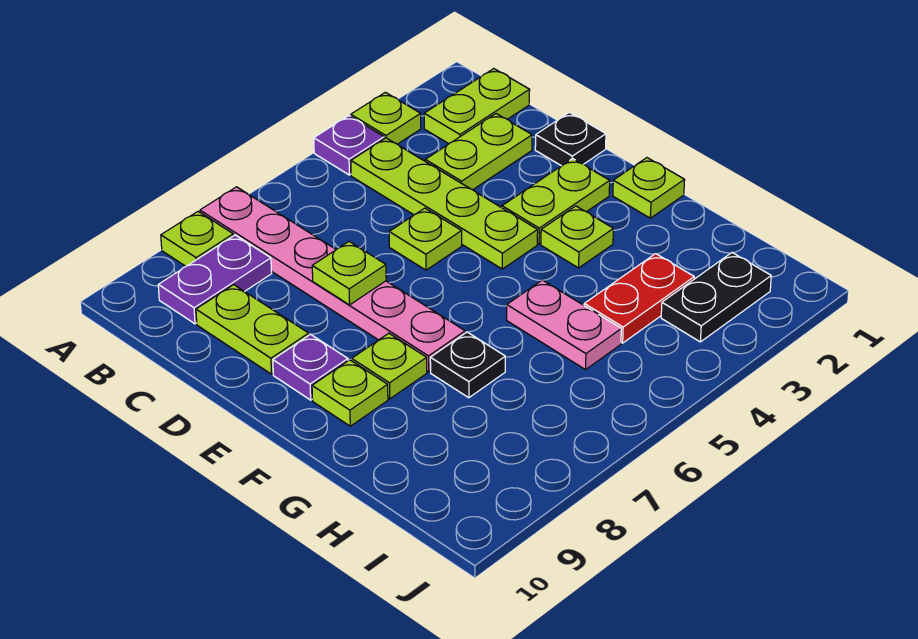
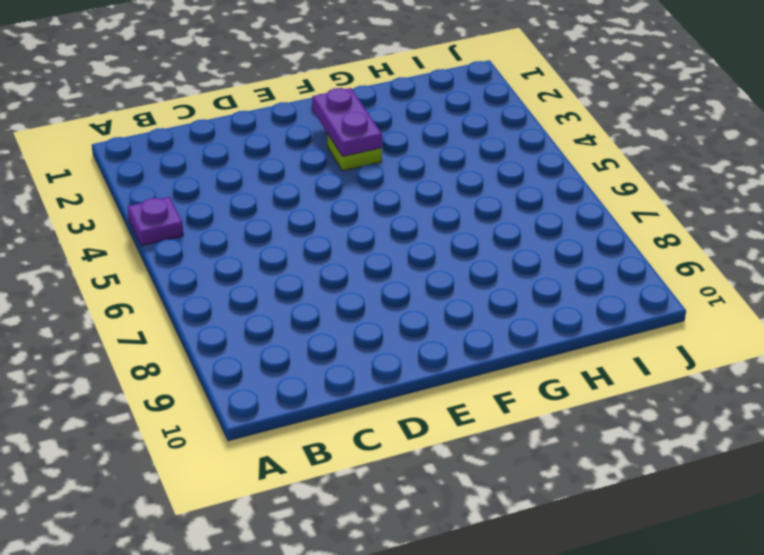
purple 1x2 plate [312,88,382,157] -> purple 1x2 plate moved to [158,235,272,324]
none -> lime 1x1 plate [351,92,421,144]
none -> pink 1x6 plate [200,187,465,372]
none -> lime 1x1 plate [161,212,233,266]

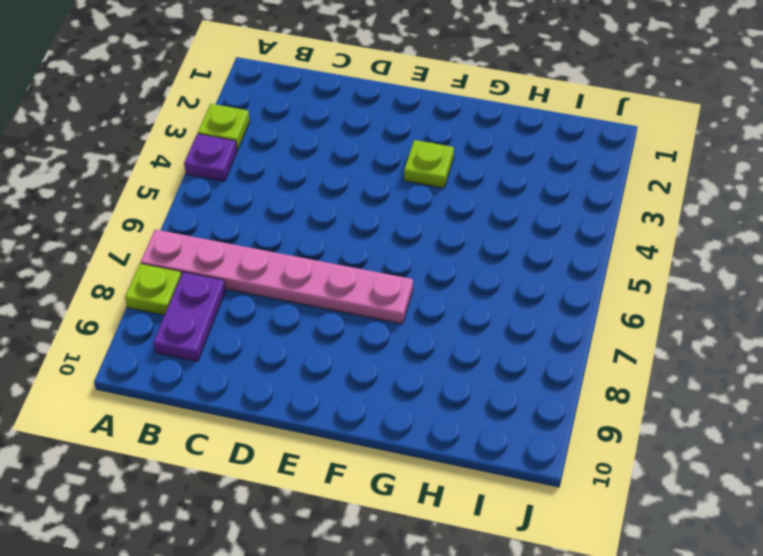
none -> lime 1x2 plate [424,69,530,144]
none -> lime 1x4 plate [351,138,538,269]
none -> lime 1x2 plate [425,114,532,190]

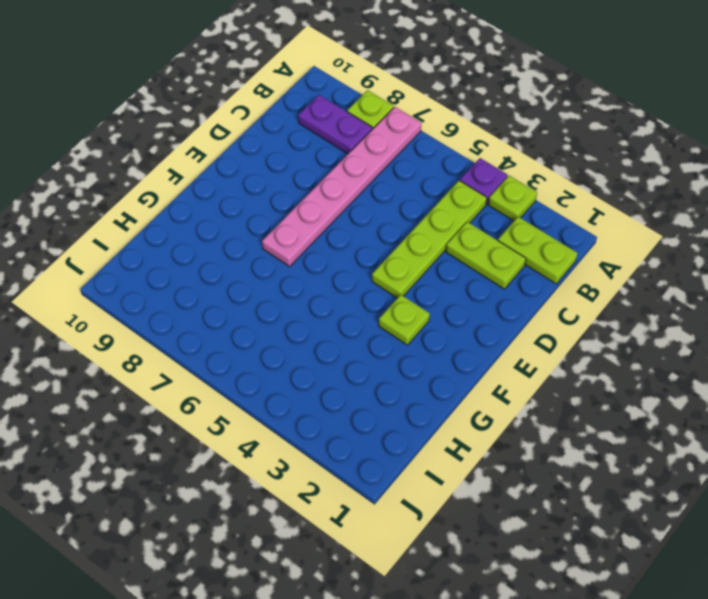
none -> lime 1x2 plate [196,285,309,374]
none -> black 1x1 plate [535,112,606,166]
none -> lime 1x1 plate [389,208,462,270]

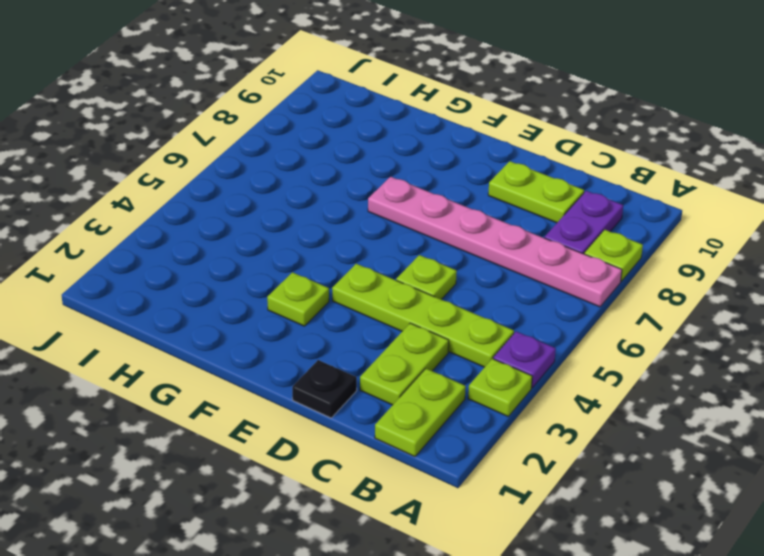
none -> lime 1x2 plate [502,158,610,244]
none -> purple 1x1 plate [273,334,348,400]
none -> lime 1x1 plate [613,158,685,218]

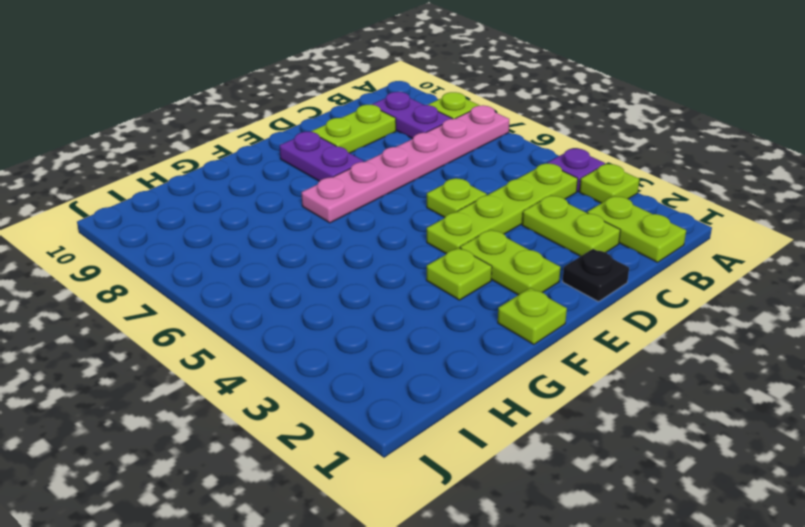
purple 1x2 plate [280,132,364,181] -> purple 1x1 plate [273,334,348,400]
none -> lime 1x1 plate [352,333,427,399]
none -> lime 1x1 plate [312,360,388,426]
none -> pink 1x2 plate [507,280,621,370]

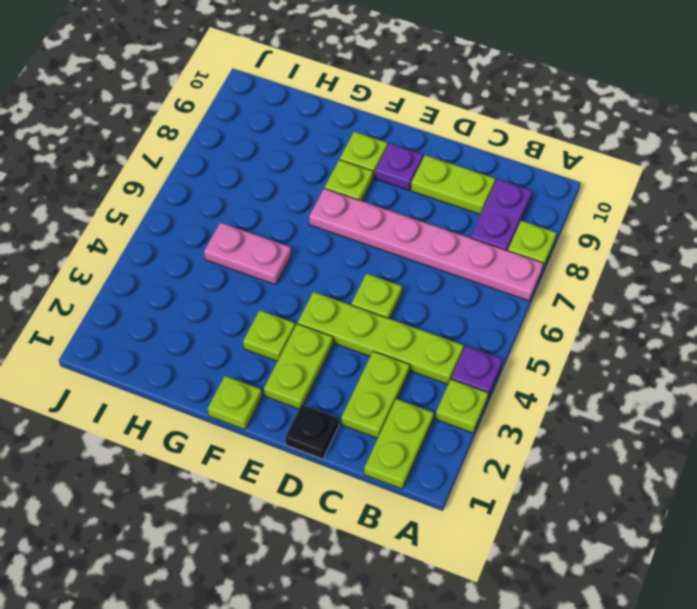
none -> black 1x1 plate [430,332,505,398]
none -> red 1x2 plate [584,254,694,343]
none -> black 1x2 plate [661,253,771,342]

